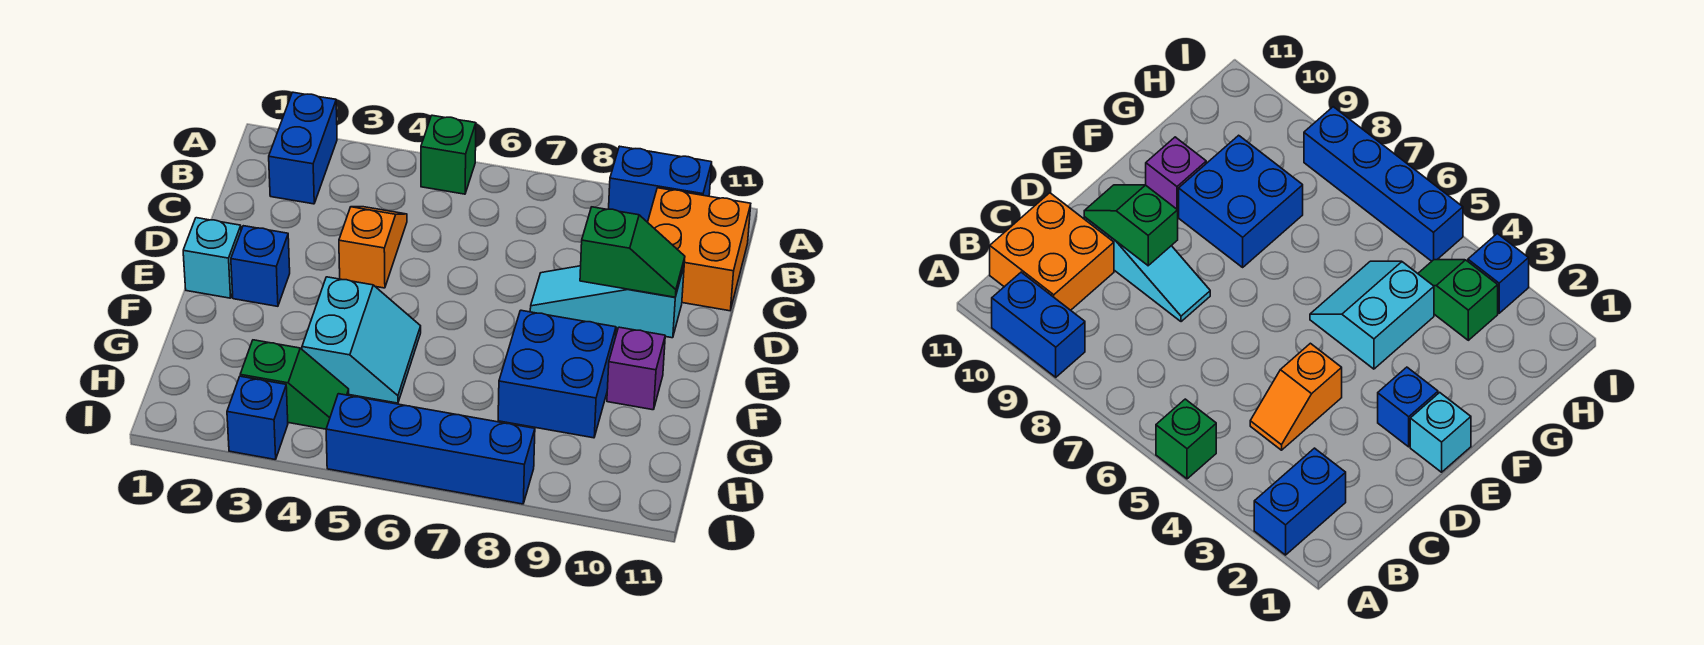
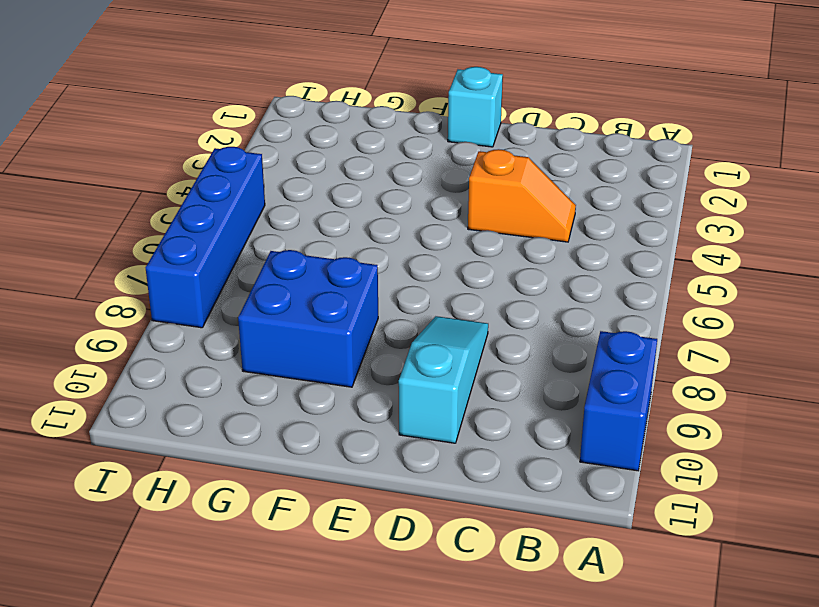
none -> blue 1x2 brick [269,92,337,204]
none -> green 1x1 brick [421,115,476,194]
none -> orange 2x2 brick [648,188,751,311]

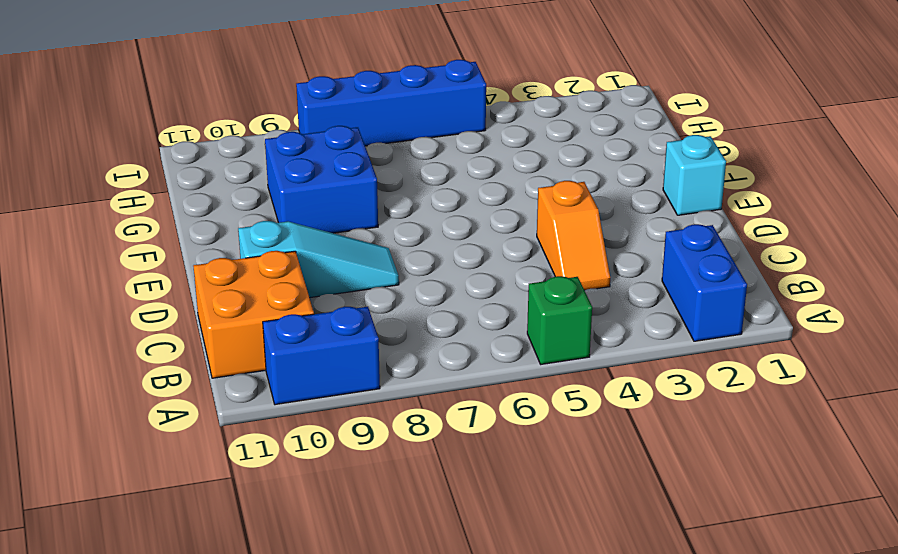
none -> blue 1x1 brick [231,226,290,306]
none -> cyan 2x2 slope [302,277,421,403]
none -> purple 1x1 brick [607,327,665,410]

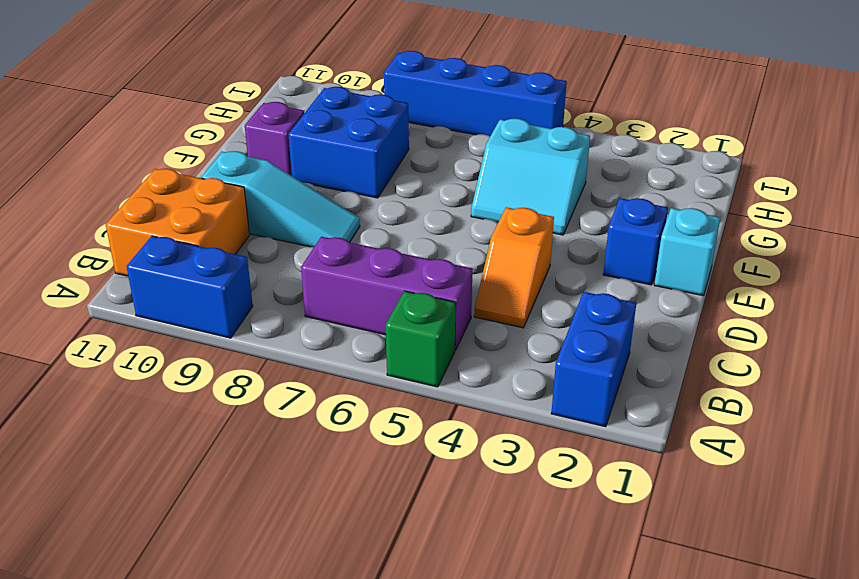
purple 1x3 brick [301,237,473,350] -> none
cyan 2x2 slope [471,118,590,235] -> cyan 2x2 slope turned to [302,277,421,403]
none -> green 1x2 slope [240,340,349,429]
none -> blue 1x1 brick [227,376,288,460]
none -> green 1x2 slope [580,207,685,297]

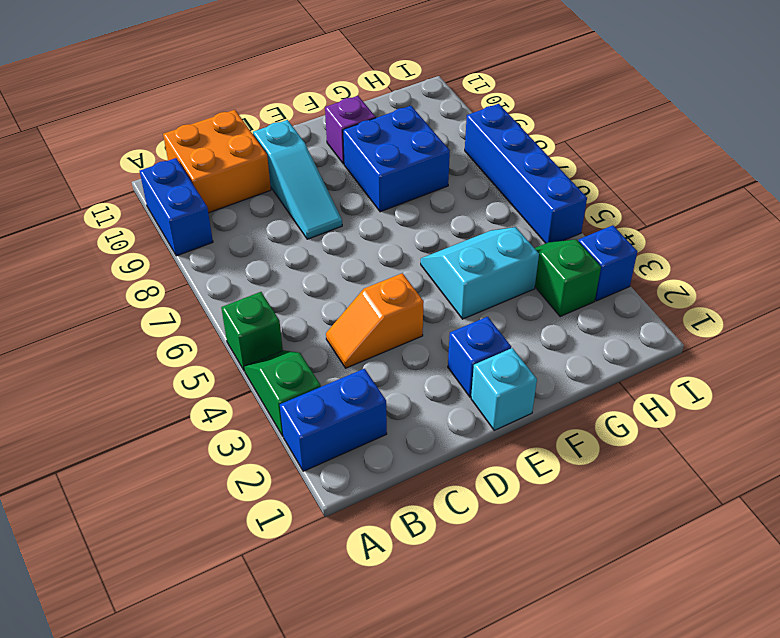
green 1x2 slope [244,350,321,436] -> green 1x2 slope moved to [580,207,685,297]

